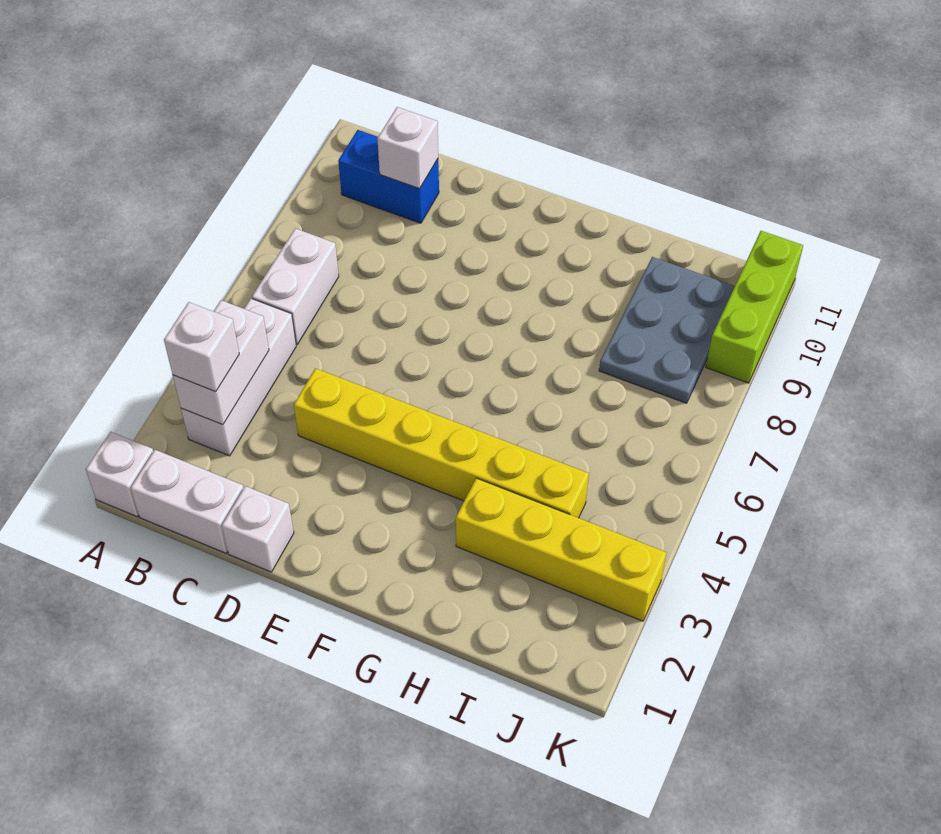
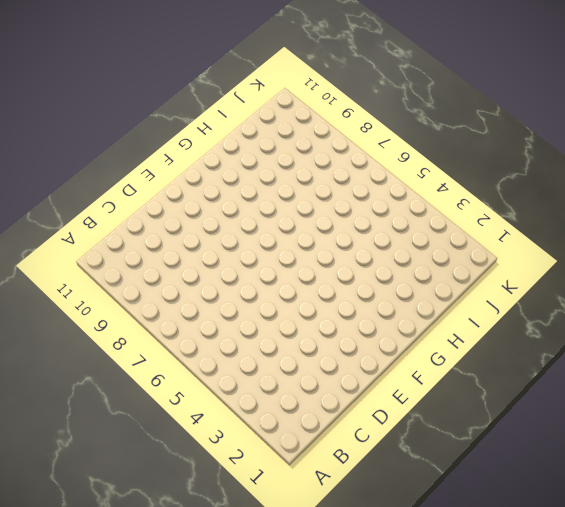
none -> white 1x1 brick [86,432,153,517]
none -> white 1x2 brick [131,450,244,553]
none -> white 1x3 brick [181,299,296,456]

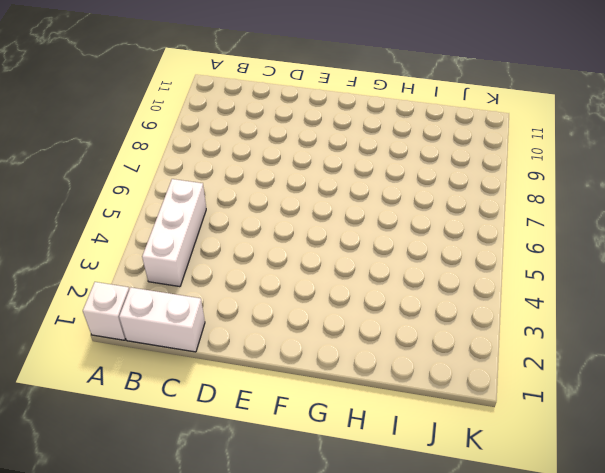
none -> white 1x2 brick [252,228,339,344]
none -> blue 1x2 brick [338,130,439,223]
none -> white 1x1 brick [222,486,294,572]

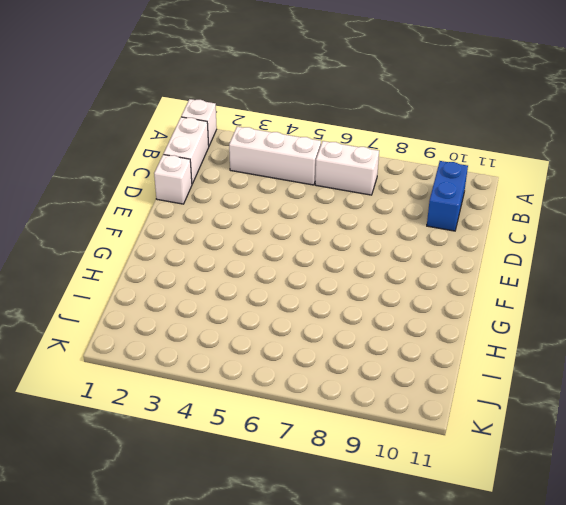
none -> yellow 1x6 brick [294,368,589,518]
none -> yellow 1x4 brick [456,478,667,621]
none -> grey 2x3 plate [599,257,735,403]

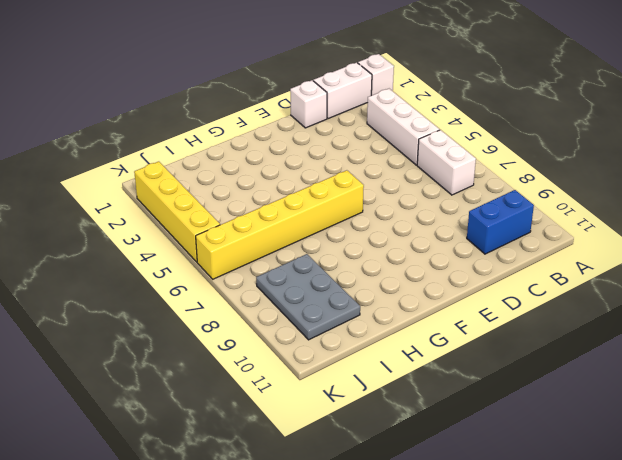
yellow 1x6 brick [196,170,364,279] -> yellow 1x6 brick moved to [294,368,589,518]
yellow 1x4 brick [134,162,220,262] -> yellow 1x4 brick turned to [456,478,667,621]
none -> lime 1x3 brick [706,231,803,383]
none -> white 1x2 brick [173,300,269,425]
none -> white 1x1 brick [377,107,438,189]

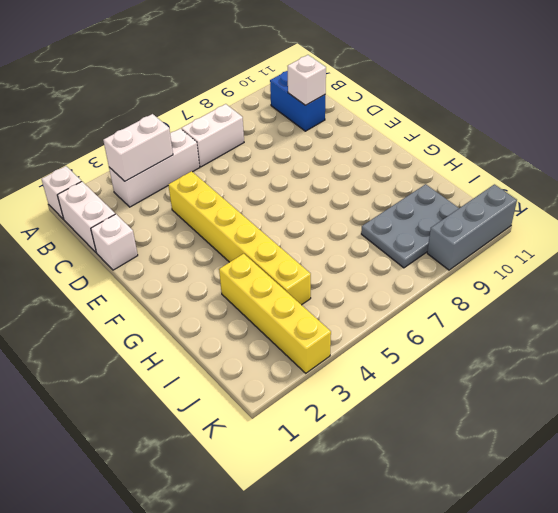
grey 1x3 brick [427,184,517,270] -> lime 1x3 brick [706,231,803,383]
none -> white 1x1 brick [164,302,239,391]

